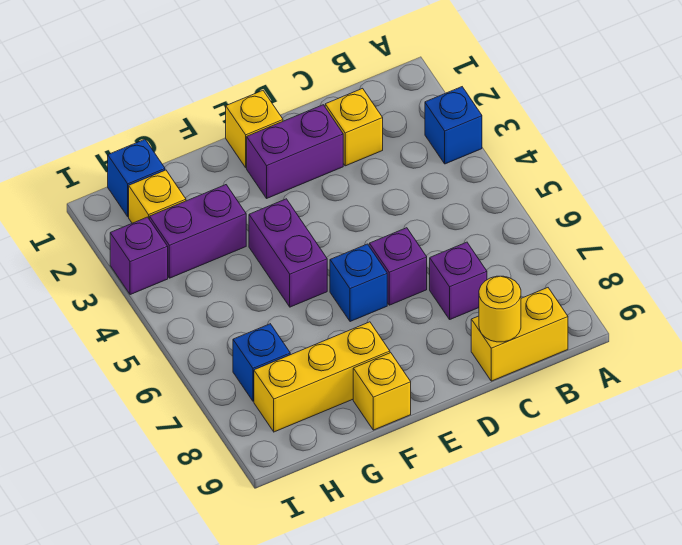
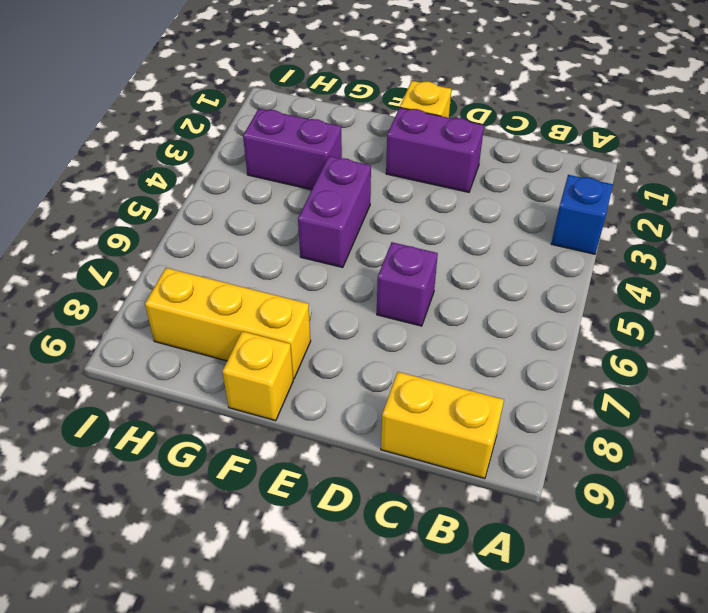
none -> yellow 1x1 brick [325,88,383,166]
none -> purple 1x1 brick [430,242,487,319]
none -> blue 1x1 brick [330,244,387,322]

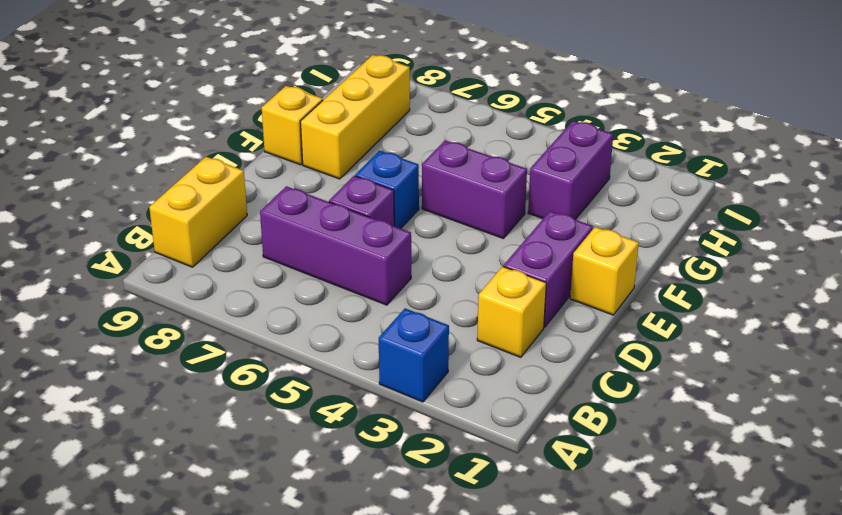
purple 1x3 brick [260,186,411,305] -> purple 1x1 brick [430,242,487,319]
none -> blue 1x1 brick [108,139,165,217]
none -> yellow 1x1 brick [129,170,186,223]
none -> blue 1x1 brick [233,324,290,401]

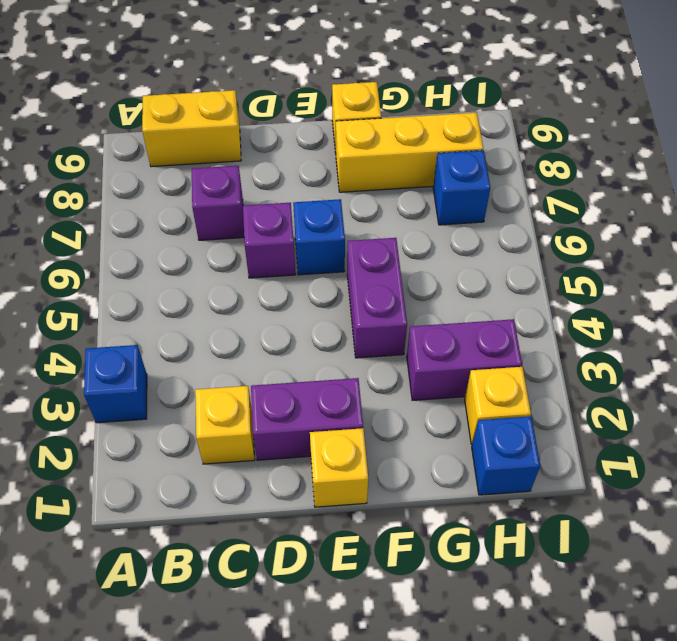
none -> purple 1x1 brick [110,217,168,295]
none -> yellow 1x1 round brick [479,276,521,342]

